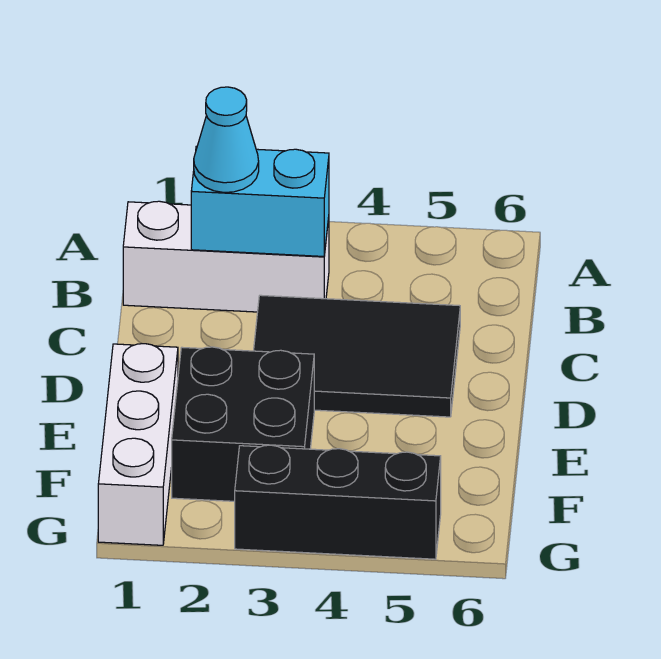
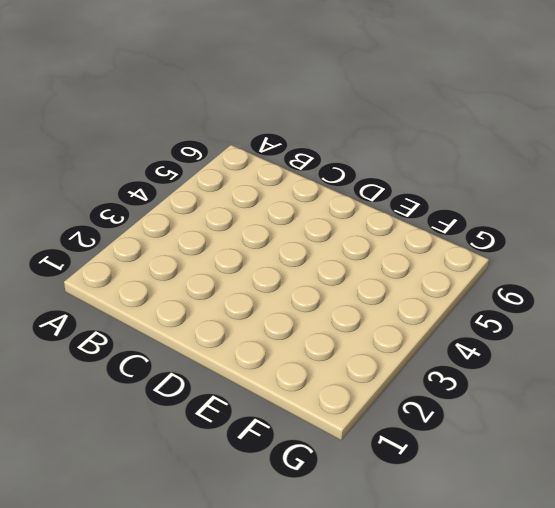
none -> white 1x3 brick [123,201,329,312]
none -> black 2x3 tile [254,295,460,417]

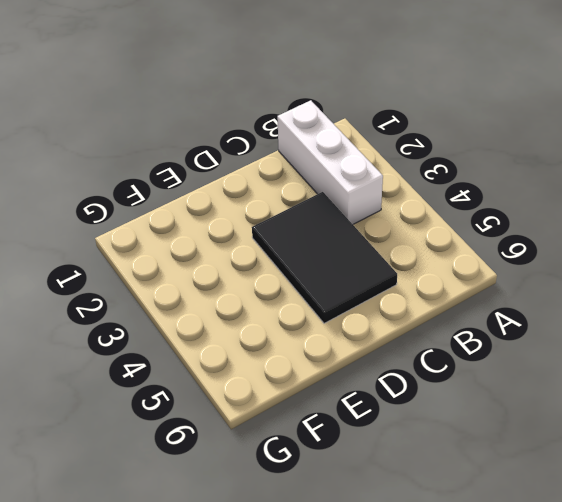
none -> white 1x3 brick [98,344,178,545]
none -> black 2x2 brick [172,347,314,501]

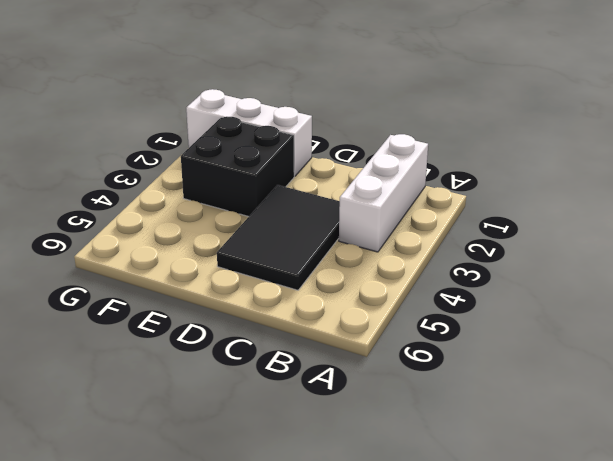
none -> black 1x3 brick [235,445,441,559]
none -> cyan 1x2 brick [191,146,329,256]

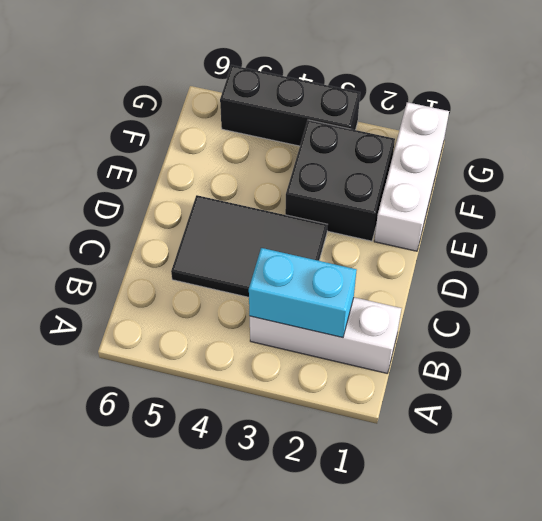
none -> cyan 1x1 cone [194,87,259,192]

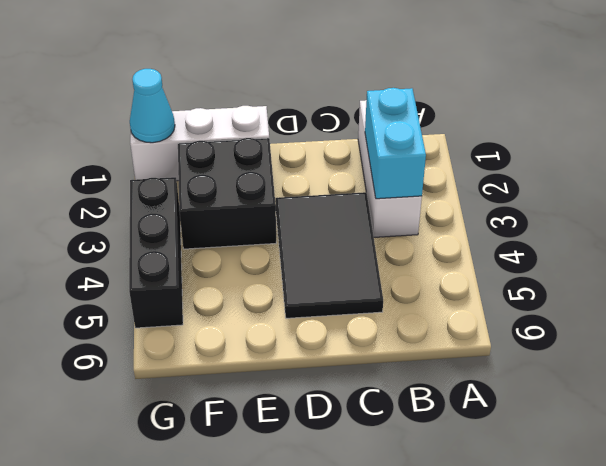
cyan 1x1 cone [130,69,175,143] -> cyan 1x1 cone moved to [194,87,259,192]

